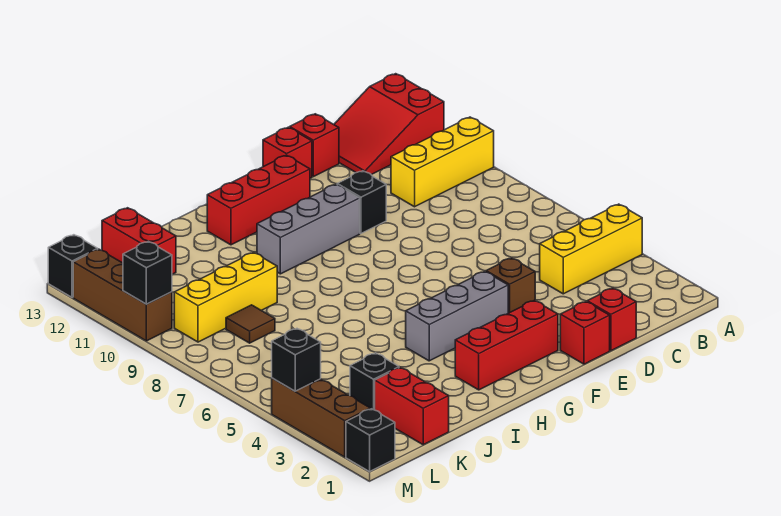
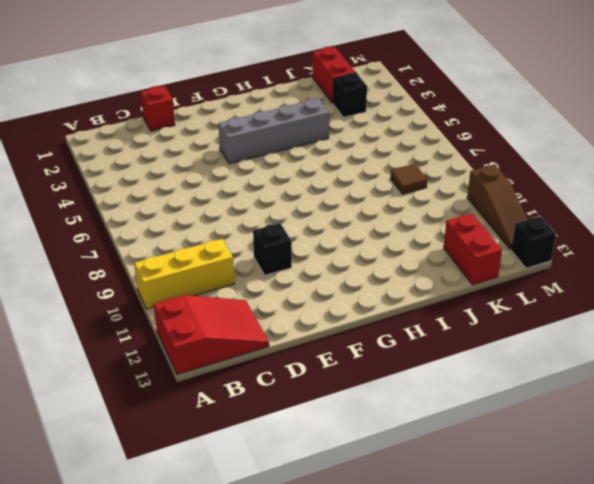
grey 1x4 brick [219,99,329,164] -> grey 1x3 brick [406,271,508,361]
brown 1x3 slope [467,164,528,250] -> brown 1x3 brick [73,249,172,341]
none -> yellow 1x3 brick [540,204,642,294]
none -> red 1x1 brick [290,114,339,177]
none -> red 1x1 brick [560,302,610,364]

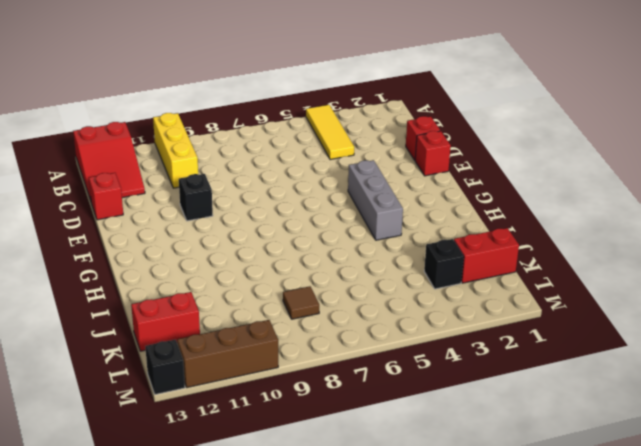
yellow 1x3 tile [306,105,354,160] -> yellow 1x3 brick [540,204,642,294]
none -> brown 1x1 brick [486,258,535,313]
none -> red 1x1 brick [263,127,312,178]
none -> red 1x3 brick [455,300,558,390]

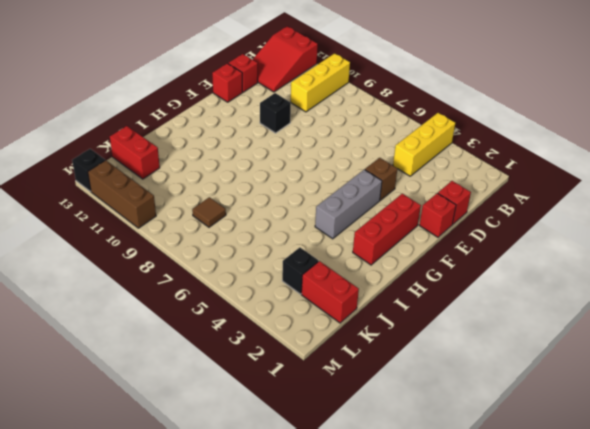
none -> grey 1x3 brick [257,184,360,274]
none -> red 1x3 brick [207,155,310,245]
none -> yellow 1x3 brick [174,252,277,342]

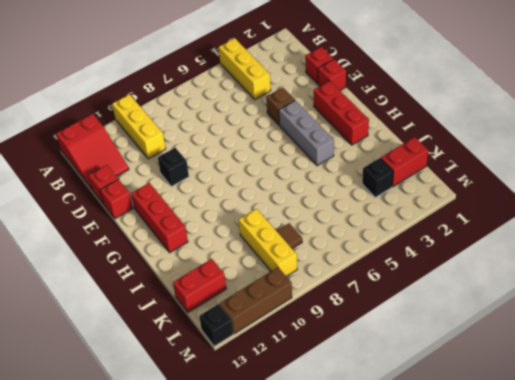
none -> grey 1x3 brick [257,184,360,274]
none -> black 1x1 brick [346,409,395,472]
none -> brown 1x3 brick [272,378,370,457]

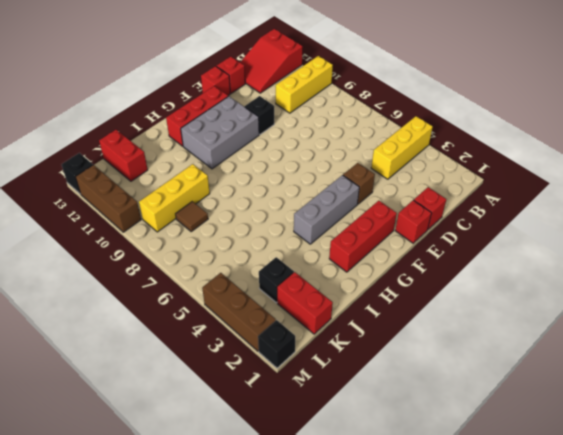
grey 2x3 brick [181,96,259,169] -> grey 1x3 brick [257,184,360,274]
none -> black 1x1 brick [272,329,321,391]
none -> black 1x1 brick [123,241,172,304]

